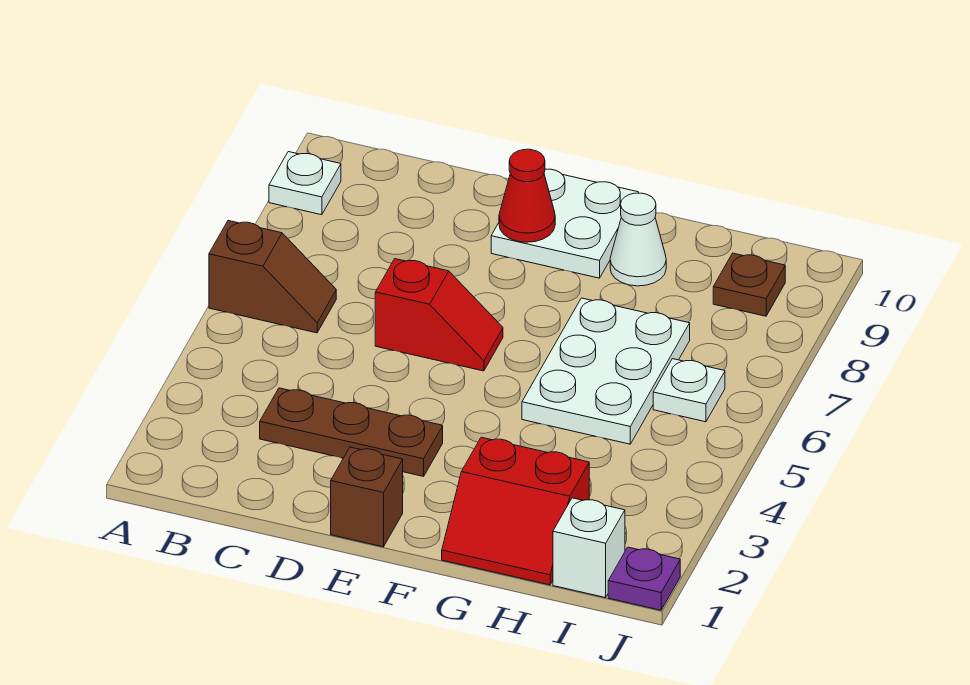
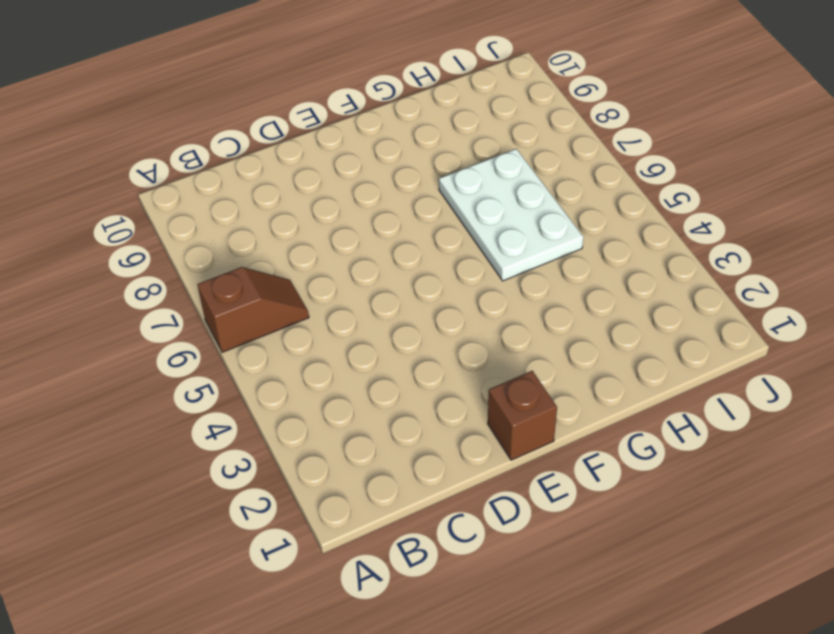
none -> white 1x1 plate [269,152,341,215]
none -> brown 1x3 plate [260,388,443,476]
none -> red 1x2 slope [375,259,503,371]

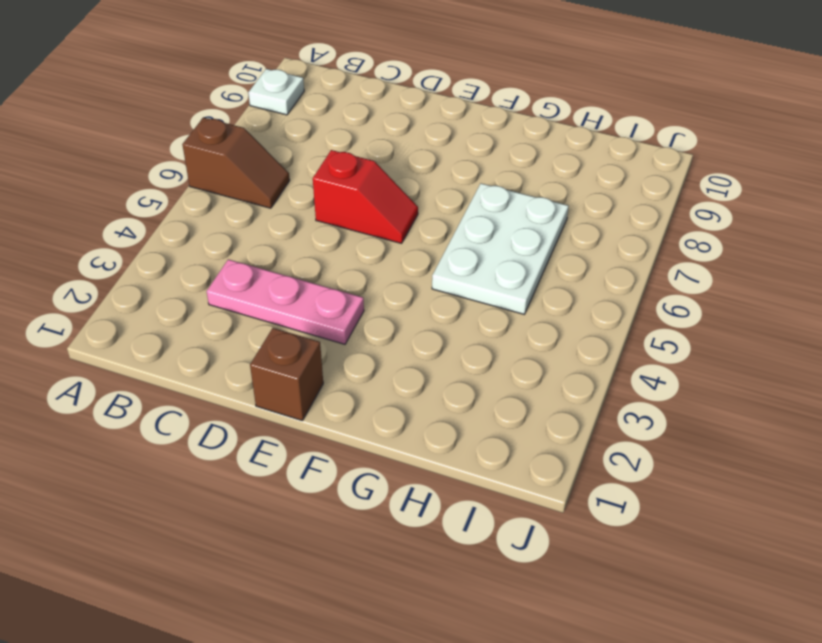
pink 1x3 plate [207,259,364,344] -> brown 1x3 plate [260,388,443,476]
none -> white 2x2 plate [491,169,639,278]
none -> red 2x2 slope [442,437,589,585]
none -> white 1x1 cone [610,193,666,286]

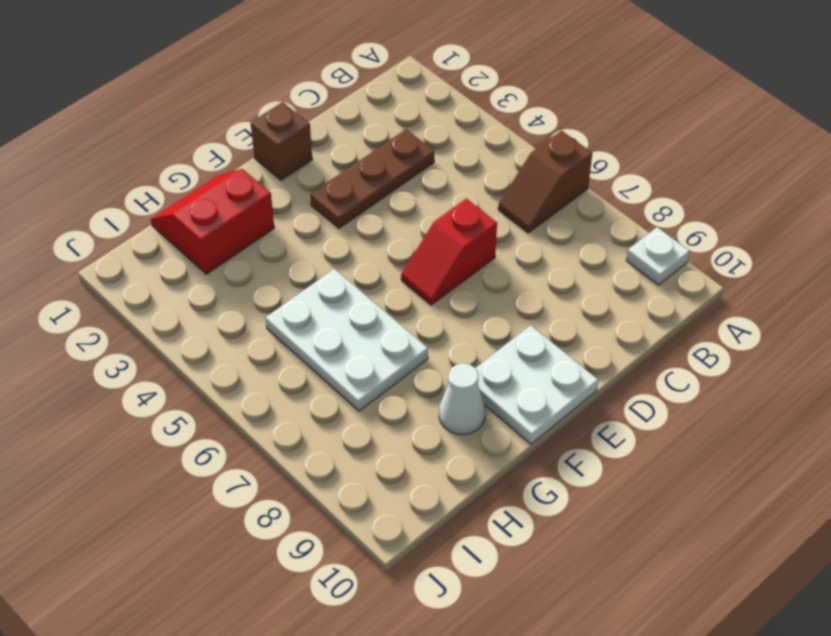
none -> white 1x1 brick [553,498,625,598]
none -> white 1x1 plate [653,359,725,422]
none -> brown 1x1 plate [713,253,785,316]

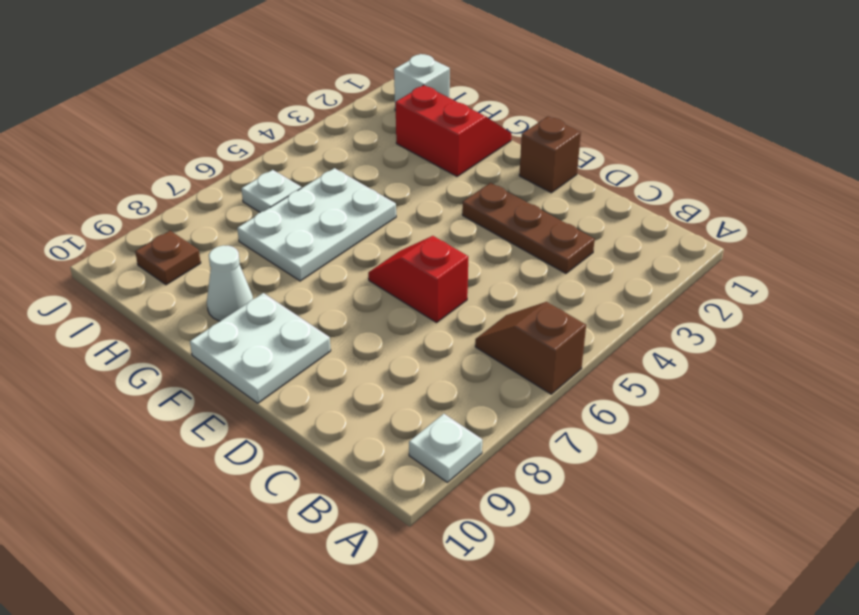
none -> purple 1x1 plate [608,547,680,610]
none -> red 1x1 cone [499,149,555,242]

